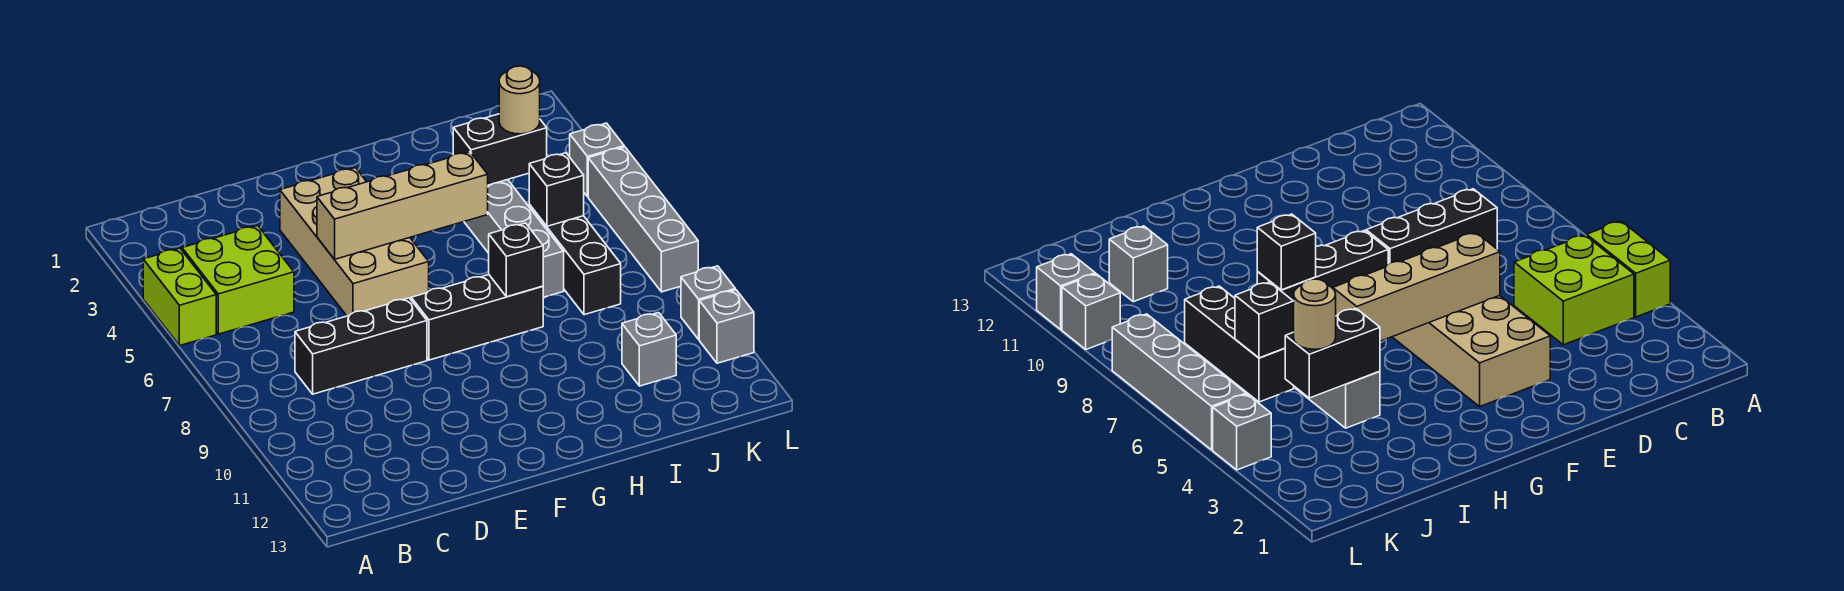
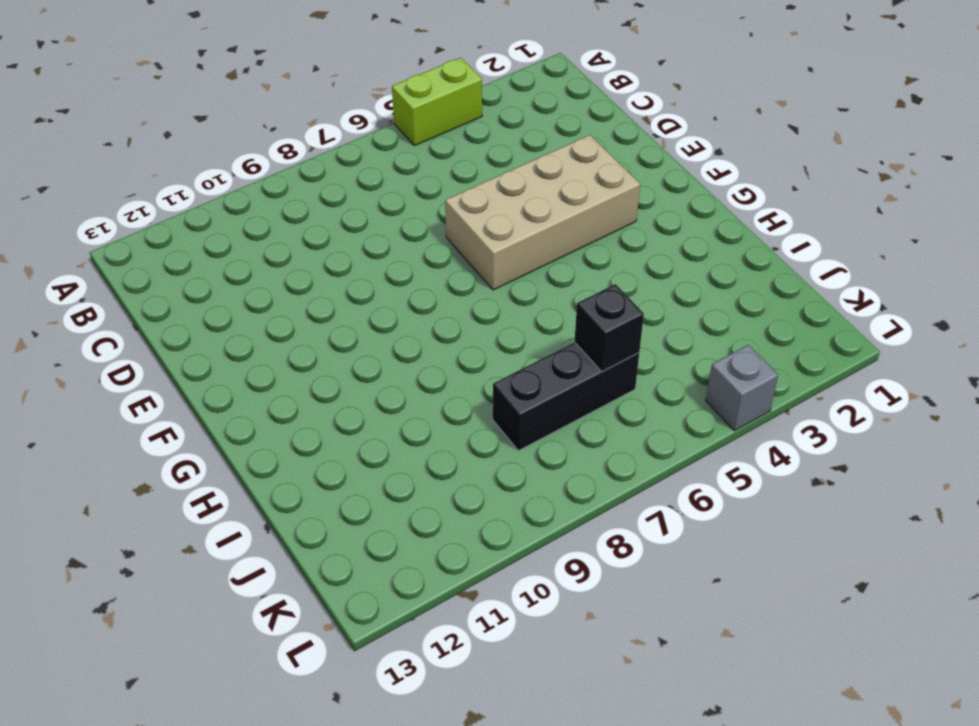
none -> lime 2x2 brick [182,226,294,334]
none -> black 1x3 brick [295,298,427,394]
none -> black 1x3 brick [411,275,543,360]

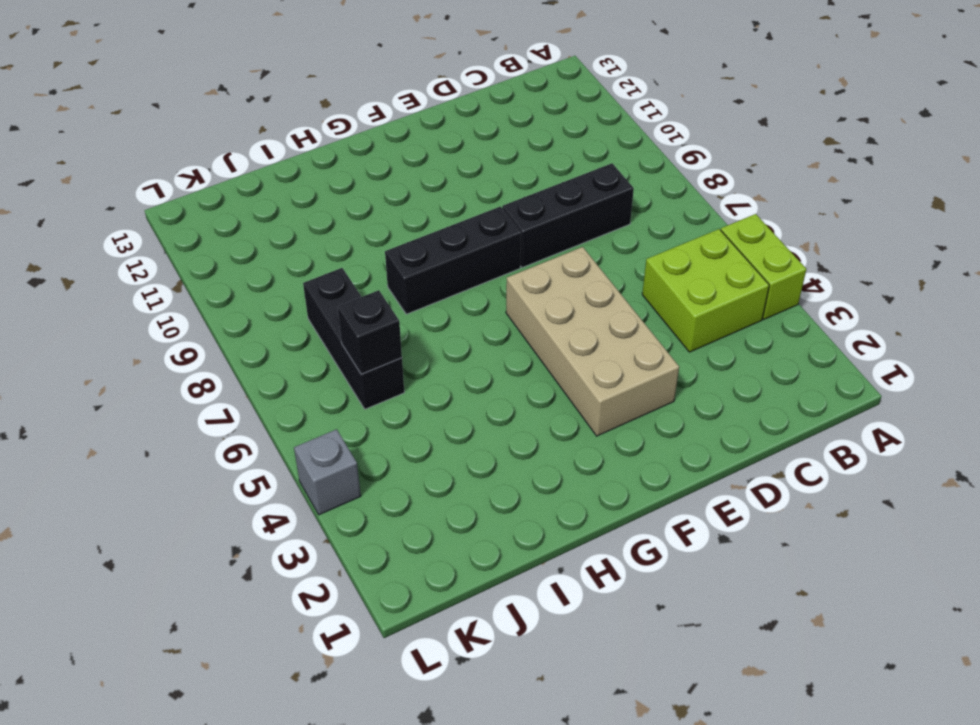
none -> grey 1x4 brick [464,180,564,297]
none -> grey 1x1 brick [622,313,676,386]
none -> grey 1x4 brick [588,147,698,292]

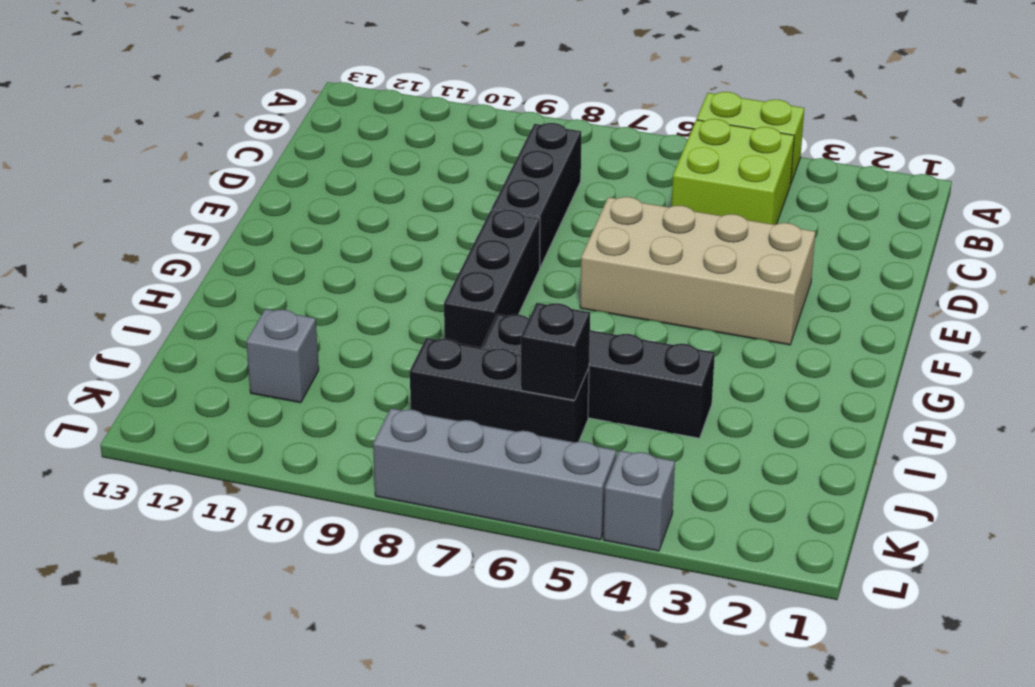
black 1x4 brick [482,314,715,438] -> grey 1x4 brick [464,180,564,297]
none -> grey 1x1 brick [681,266,735,339]
none -> grey 1x1 brick [699,290,754,363]
none -> tan 1x4 brick [317,152,488,259]

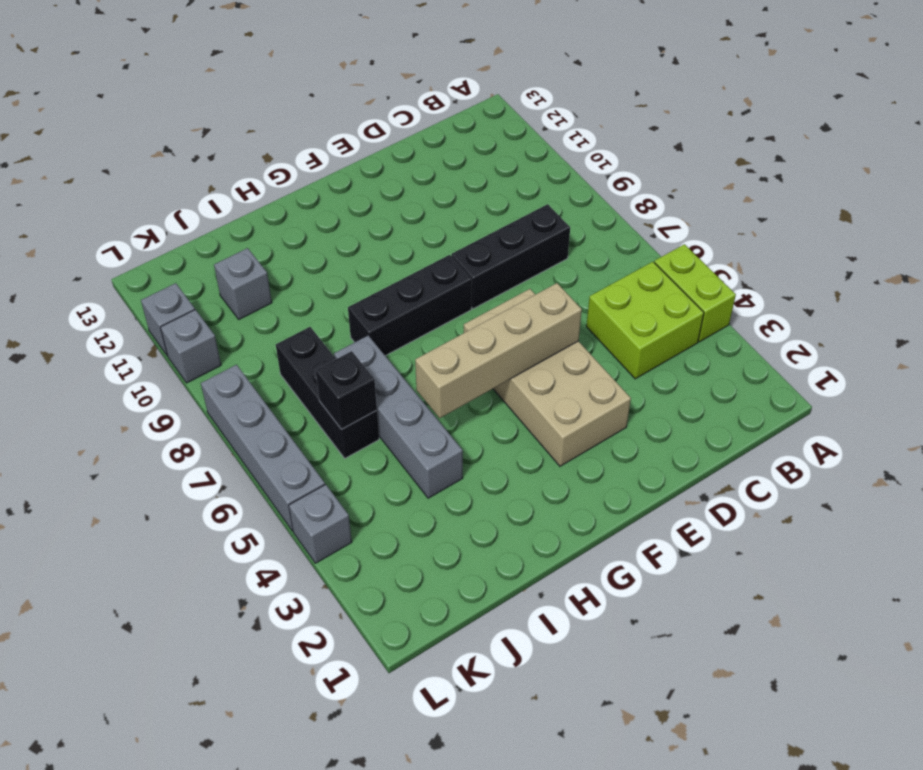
none -> black 1x1 brick [489,223,543,297]
none -> black 1x2 brick [453,114,547,185]
none -> tan 1x1 round brick [499,66,540,134]

